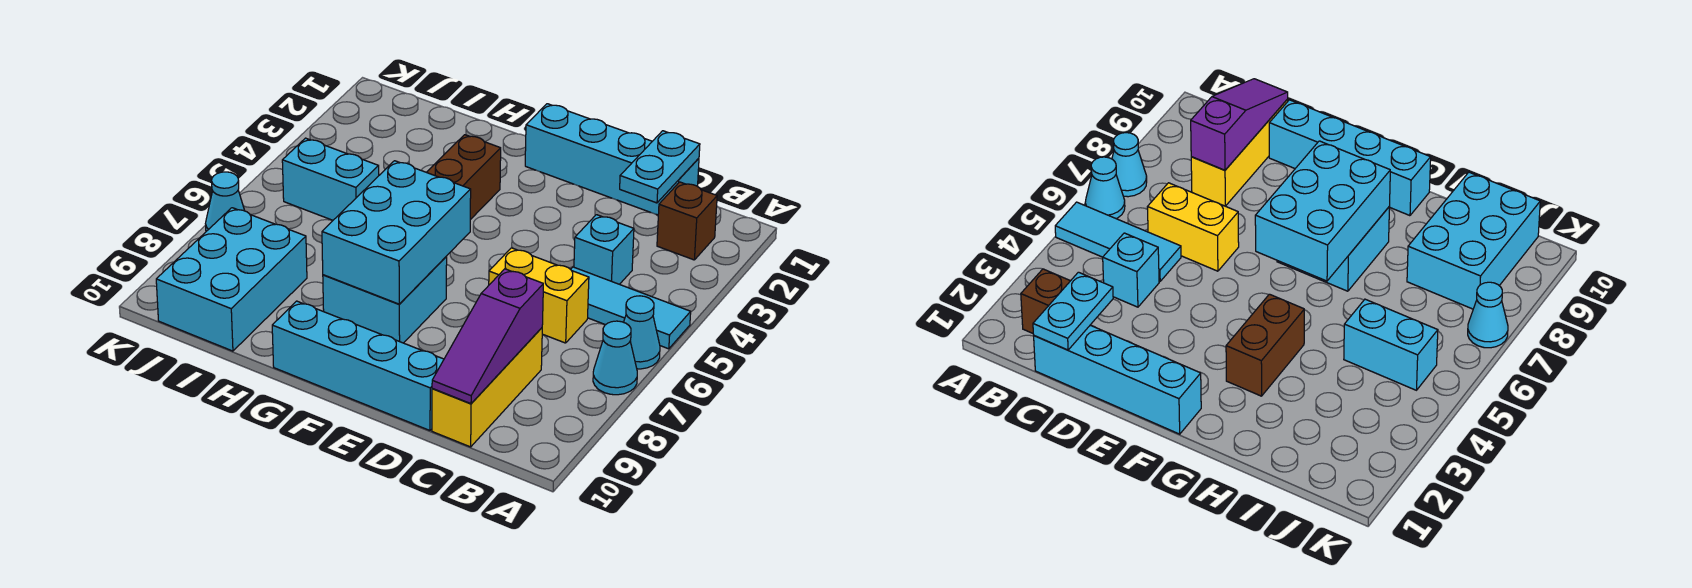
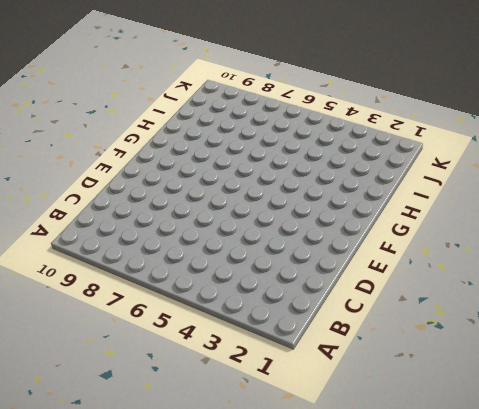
none -> cyan 1x3 tile [571,267,691,349]
none -> cyan 1x1 cone [624,296,660,369]
none -> cyan 1x1 cone [593,321,637,395]

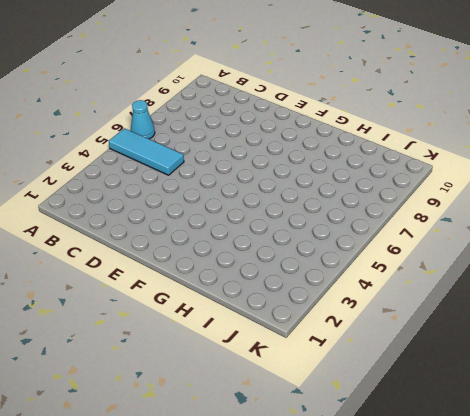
none -> cyan 1x1 cone [593,321,637,395]
none -> brown 1x1 brick [657,182,717,260]
none -> cyan 1x4 brick [525,104,699,215]

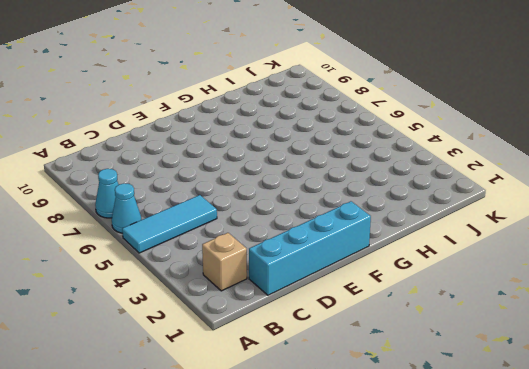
tan 1x1 brick [202,233,247,291] -> brown 1x1 brick [657,182,717,260]
none -> cyan 1x1 brick [574,215,634,284]
none -> yellow 1x2 brick [489,248,589,343]
none -> yellow 1x3 brick [432,328,542,447]

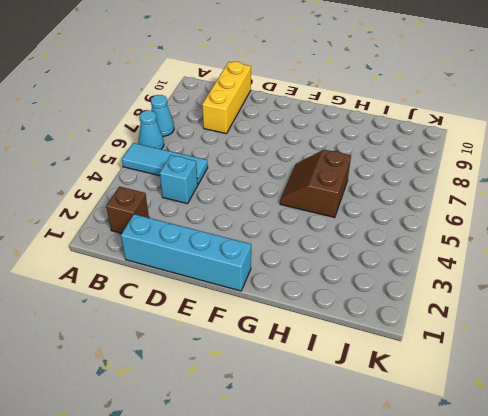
brown 2x2 slope [280,150,351,218] -> none
none -> yellow 1x2 brick [489,248,589,343]
none -> cyan 1x4 brick [272,301,444,430]
none -> cyan 2x2 brick [323,257,447,343]

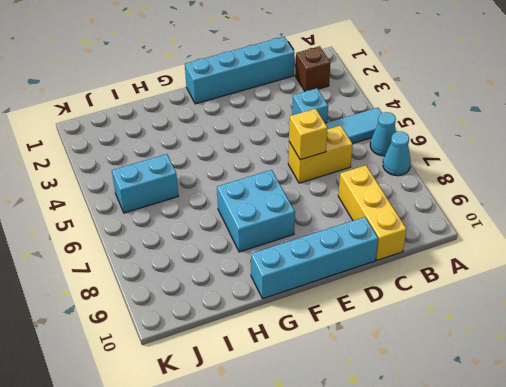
yellow 1x1 brick [289,109,328,160] -> none
none -> brown 1x2 brick [427,135,501,220]
none -> cyan 2x3 brick [156,208,307,351]
none -> cyan 1x1 cone [205,172,245,231]

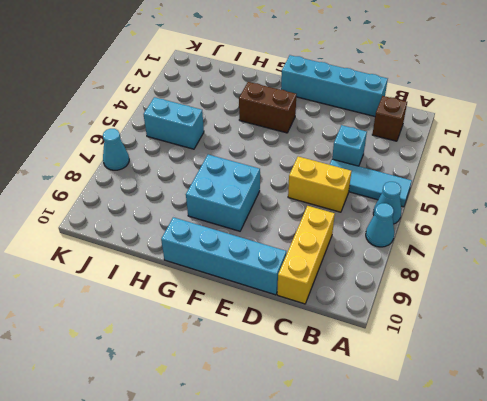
brown 1x2 brick [239,82,296,133] -> brown 1x2 brick turned to [427,135,501,220]
none -> cyan 2x3 brick [156,208,307,351]
none -> cyan 1x2 plate [620,131,700,203]
none -> purple 1x3 slope [432,269,543,404]

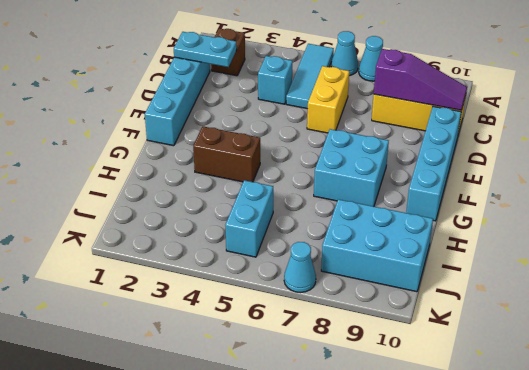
none -> cyan 2x3 brick [322,161,471,304]

